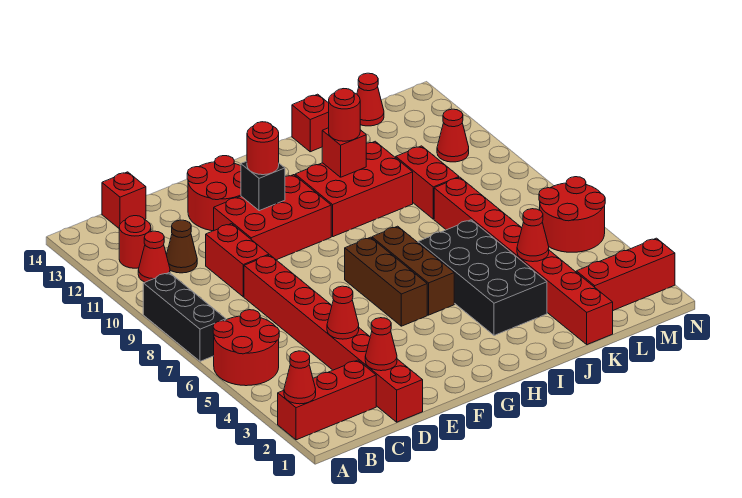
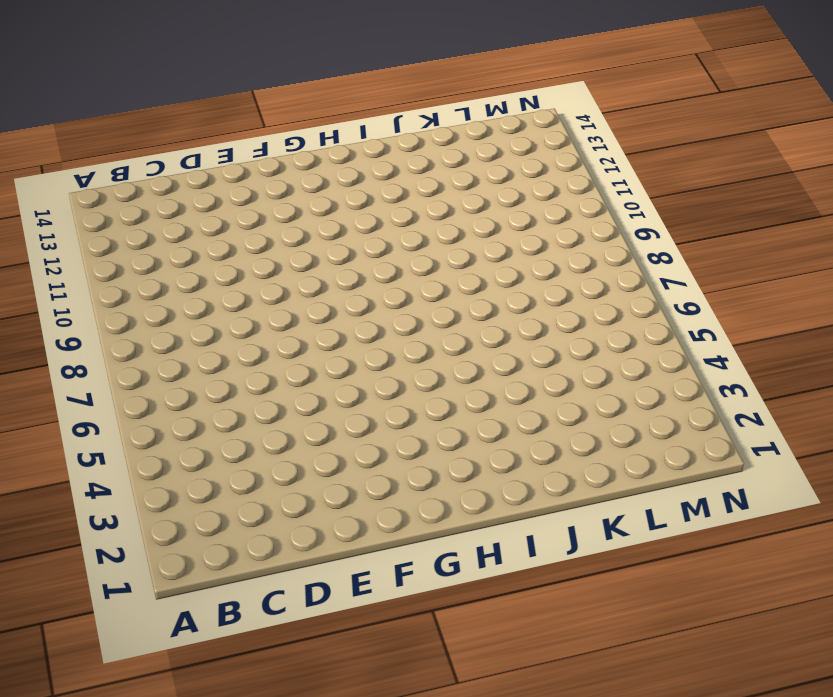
none -> red 1x3 brick [278,360,376,440]
none -> red 2x2 round brick [213,310,279,386]
none -> black 1x3 brick [143,273,226,361]
none -> red 1x1 cone [138,231,170,282]

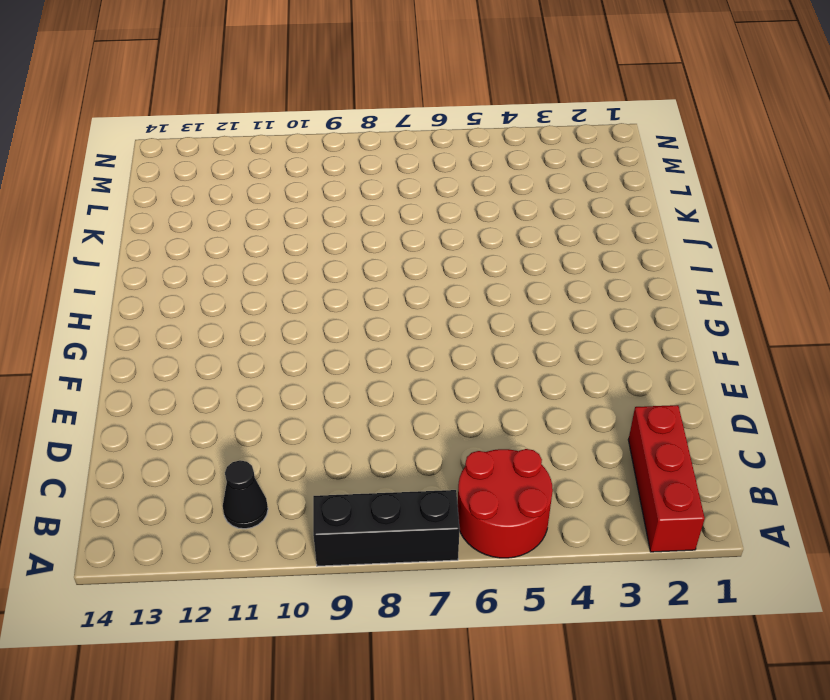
black 1x1 cone [223,460,268,529] -> red 1x1 cone [138,231,170,282]
none -> red 1x1 round brick [119,216,151,268]
none -> brown 1x1 cone [167,220,197,273]
none -> red 1x1 brick [102,172,146,228]
none -> red 1x8 brick [244,255,423,422]

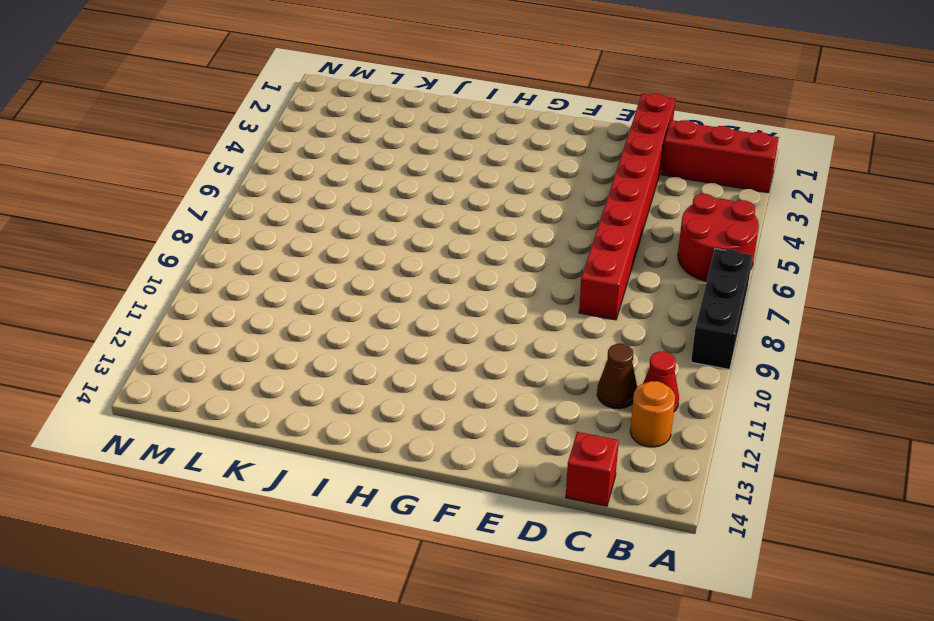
orange 1x1 round brick [630,381,675,447] -> red 1x1 round brick [119,216,151,268]
none -> red 1x2 brick [206,224,269,297]
none -> red 2x3 brick [214,175,331,260]
none -> red 2x2 round brick [187,156,241,231]
none -> brown 1x3 brick [345,237,427,326]

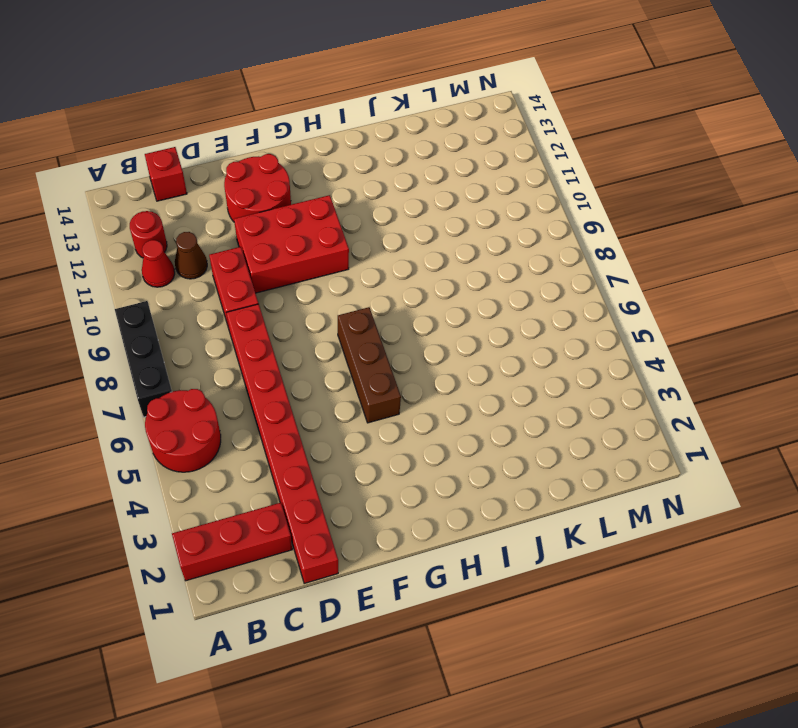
none -> brown 1x3 brick [372,226,454,315]
none -> red 2x3 brick [295,141,413,237]
none -> black 2x4 brick [418,220,547,335]
none -> red 1x1 brick [292,94,329,152]

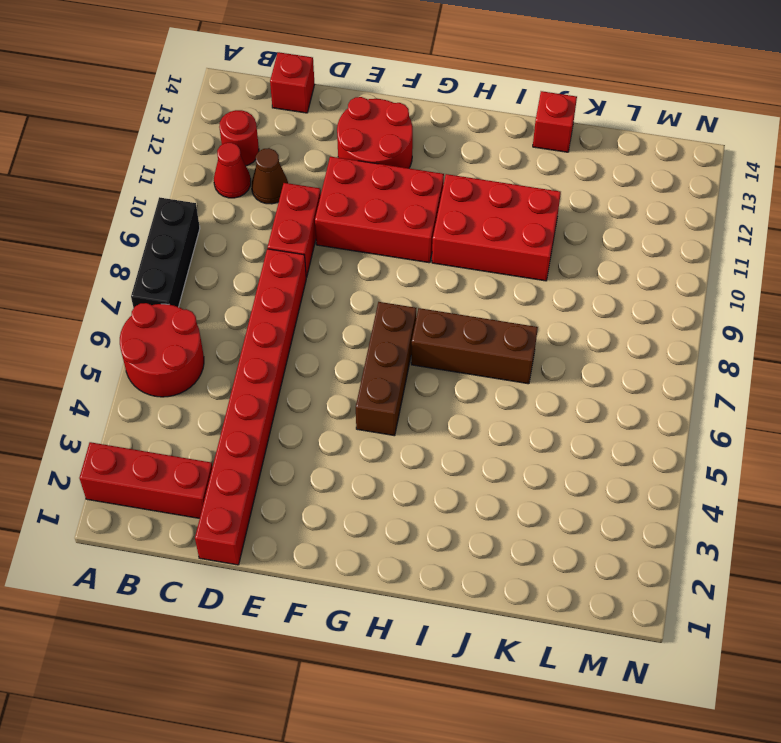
brown 1x3 brick [411,308,538,384] -> brown 1x3 brick turned to [372,226,454,315]
none -> black 2x4 brick [418,220,547,335]
none -> red 1x8 brick [434,177,613,345]
none -> red 1x2 brick [396,146,459,219]
none -> red 1x3 brick [576,238,675,310]

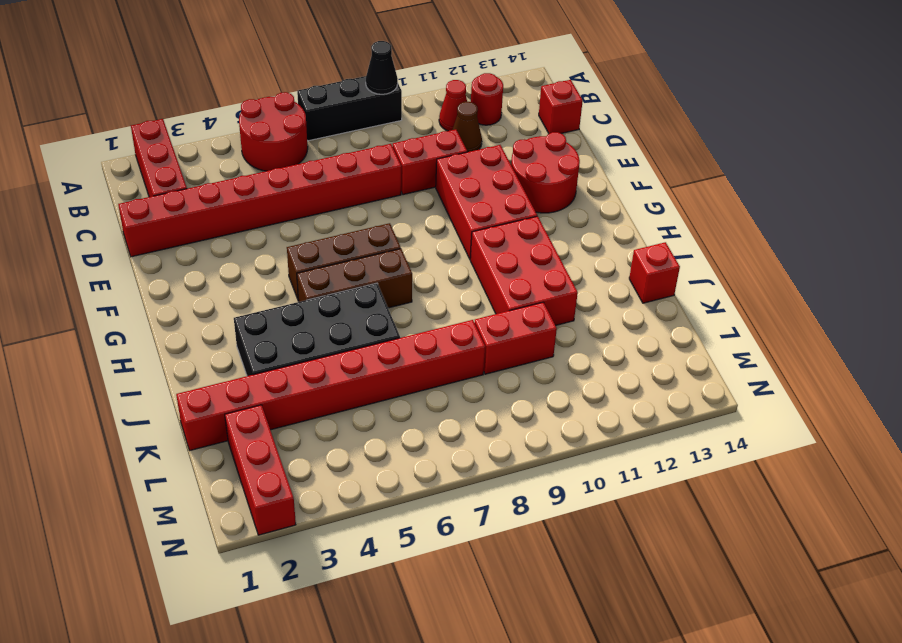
black 1x1 cone [366,41,398,94] -> none
none -> red 1x1 cone [357,73,384,126]
none -> red 2x2 round brick [539,177,605,252]
none -> red 1x1 cone [437,109,469,162]
none -> red 1x1 cone [284,351,316,404]

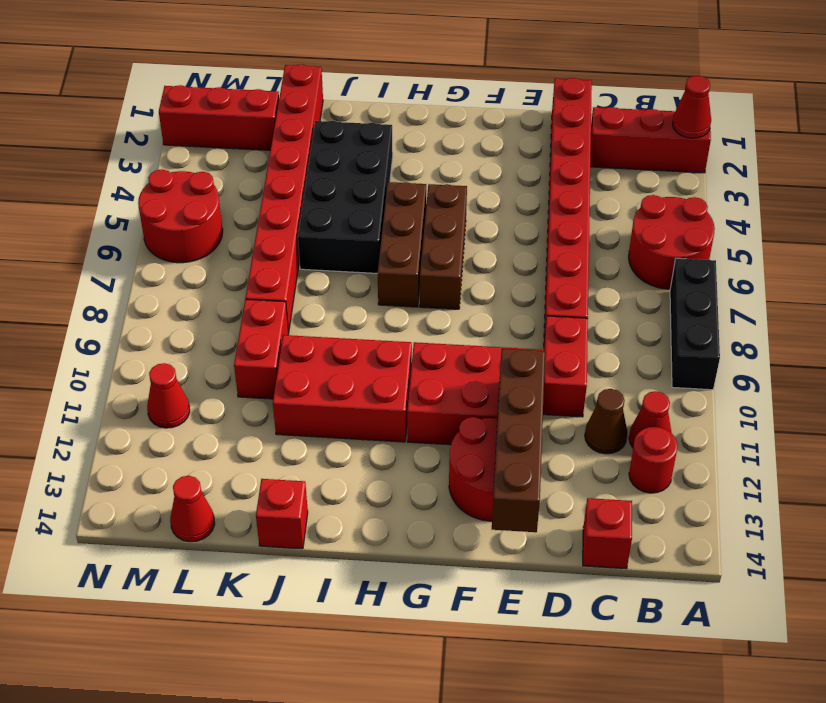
brown 1x4 brick [492,348,545,532] -> none
none -> red 1x1 cone [365,318,397,371]
none -> red 1x1 cone [327,286,359,339]
none -> black 1x1 brick [241,161,285,211]
none -> red 1x1 brick [322,128,366,177]

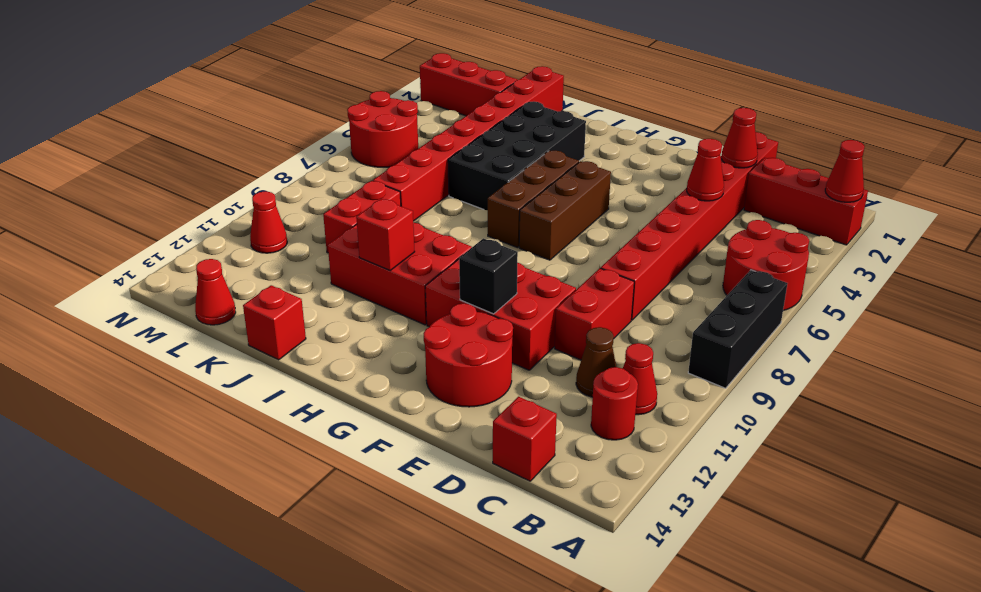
none -> red 1x1 cone [517,209,549,262]
none -> red 1x1 round brick [247,122,279,175]
none -> red 1x1 round brick [329,89,360,141]

